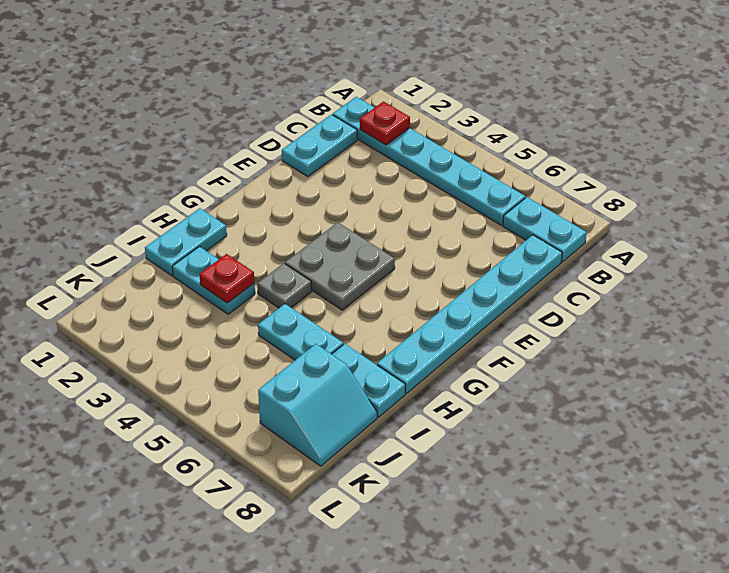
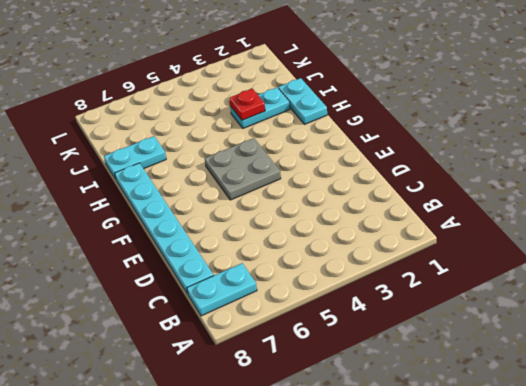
none -> cyan 1x6 plate [333,97,525,225]
none -> cyan 1x2 plate [282,114,357,177]
none -> grey 1x1 plate [257,263,312,308]

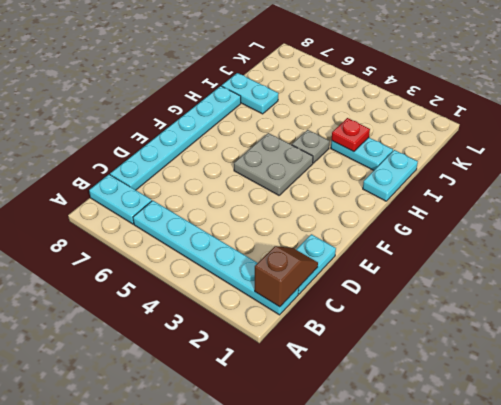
brown 1x2 slope [255,246,318,307] -> none
none -> cyan 1x2 plate [258,304,343,360]
none -> cyan 2x2 slope [258,344,377,466]
none -> red 1x1 plate [360,102,410,145]

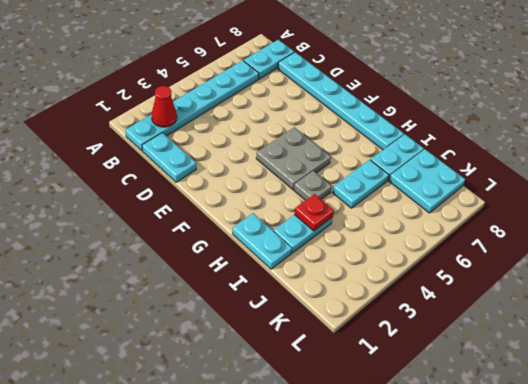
red 1x1 cone [152,86,177,127] -> red 1x1 plate [360,102,410,145]
cyan 2x2 plate [389,149,465,213] -> cyan 2x2 slope [258,344,377,466]

